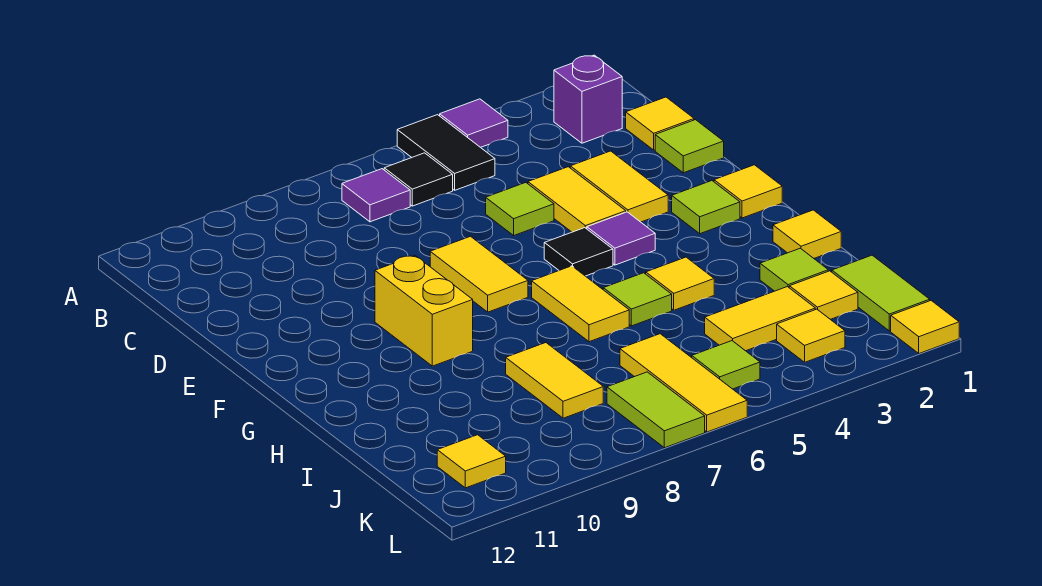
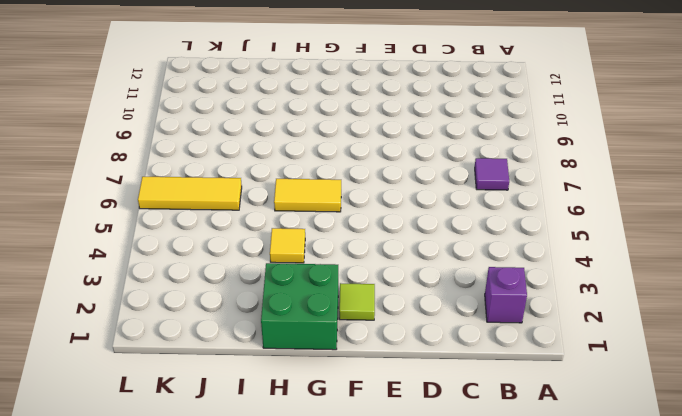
green 2x2 brick [261,263,338,350] -> yellow 1x1 tile [773,210,841,258]
none -> purple 1x1 tile [440,99,508,147]
none -> black 1x2 tile [397,115,495,190]
none -> black 1x1 tile [384,153,453,206]
none -> yellow 1x1 tile [626,97,694,150]

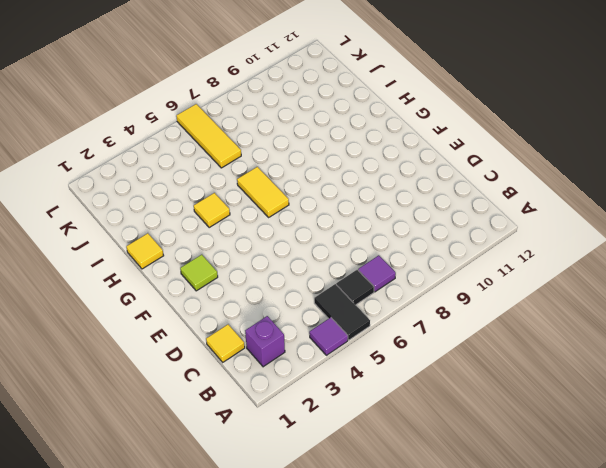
none -> lime 1x1 tile [655,120,724,173]
none -> yellow 1x2 tile [570,151,668,222]
none -> yellow 1x2 tile [528,167,626,232]
none -> lime 1x1 tile [486,183,554,235]

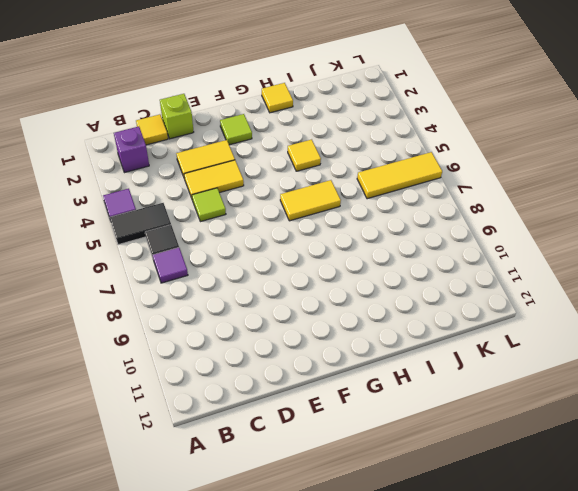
lime 1x1 brick [160,94,194,139] -> lime 1x1 tile [655,120,724,173]
none -> yellow 1x2 tile [430,236,528,312]
none -> yellow 1x1 tile [714,165,782,218]
none -> purple 1x1 tile [587,212,655,265]
none -> black 1x1 tile [544,228,613,276]

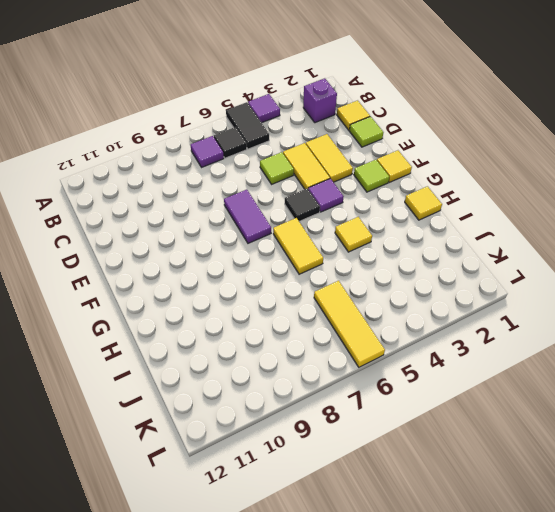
purple 1x2 tile [224,190,271,243] -> yellow 1x2 tile [430,236,528,312]
none -> yellow 1x2 brick [375,256,473,366]
none -> lime 1x1 tile [603,273,672,326]
none -> lime 1x1 tile [760,248,828,291]
none -> yellow 1x2 tile [506,343,603,418]

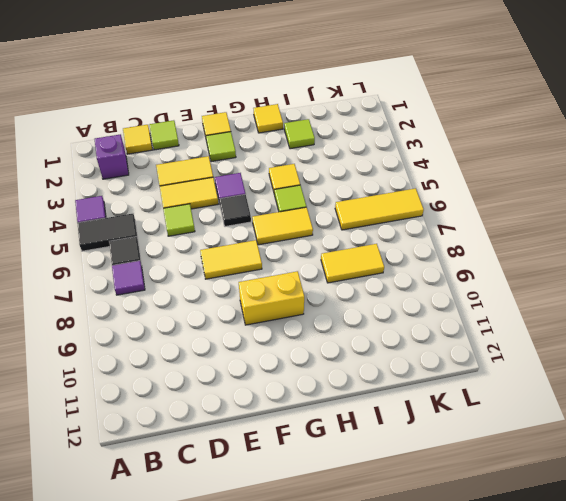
none -> lime 1x2 tile [832,255,930,331]
none -> yellow 1x1 tile [789,271,858,319]
none -> yellow 1x2 tile [705,287,815,351]
none -> yellow 1x1 tile [777,309,845,362]

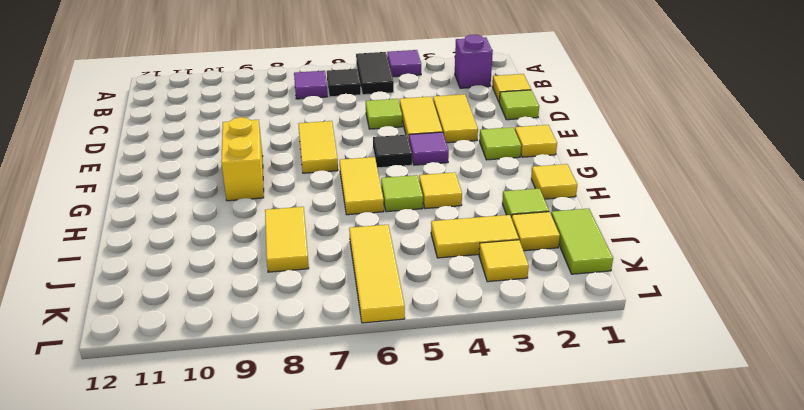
none -> lime 1x1 tile [692,341,760,389]
none -> lime 1x2 tile [607,372,705,448]
none -> yellow 1x1 tile [437,435,506,488]
none -> yellow 1x1 tile [891,301,959,353]

